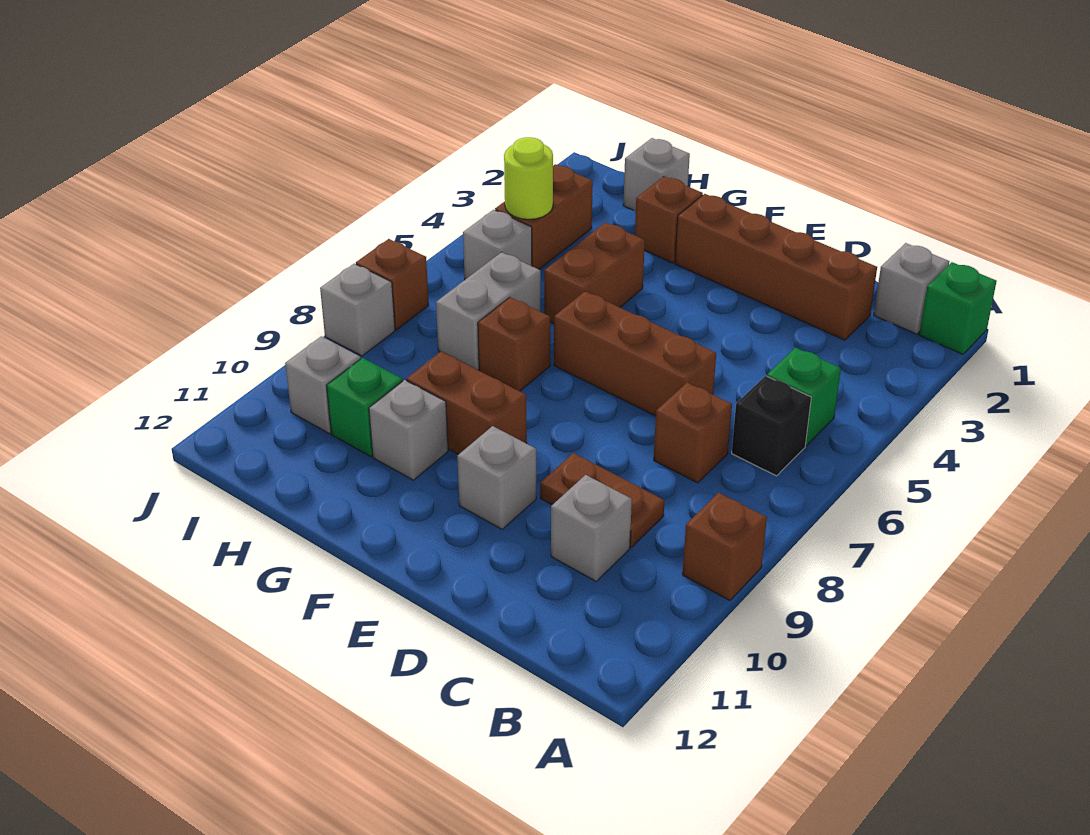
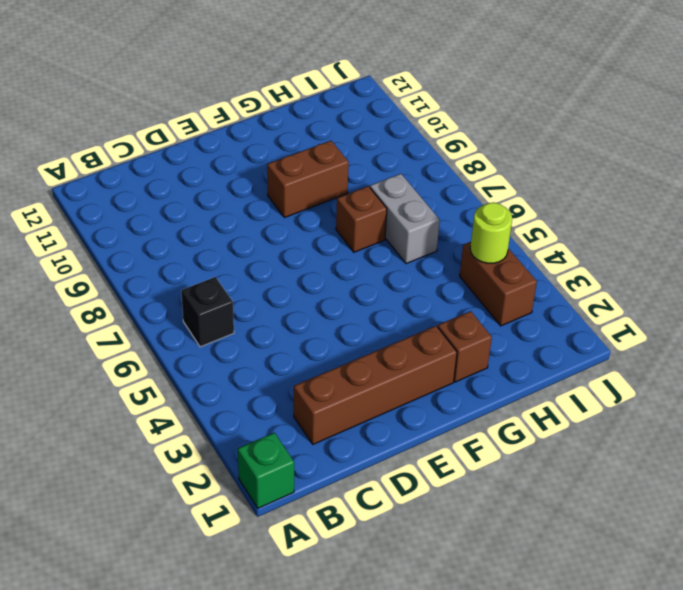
none -> brown 1x1 brick [682,493,767,600]
none -> grey 1x1 brick [874,243,949,334]
none -> green 1x1 brick [767,347,841,445]

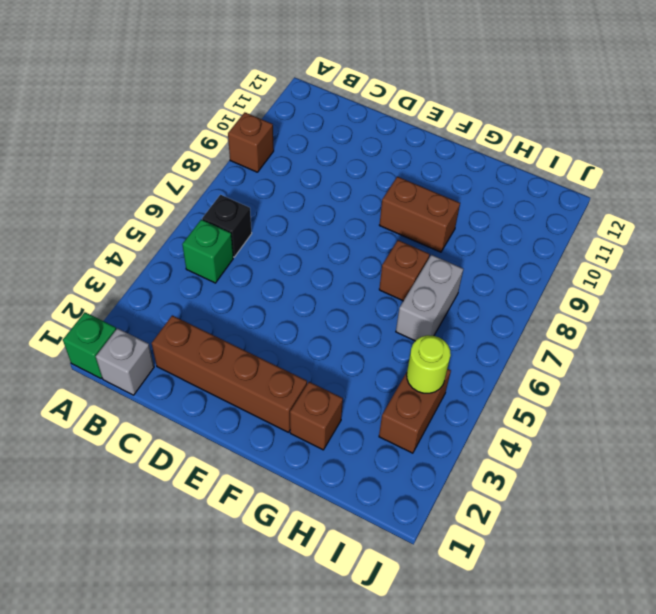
none -> brown 1x1 brick [654,383,732,483]
none -> brown 1x2 plate [540,453,665,547]
none -> grey 1x1 brick [551,475,632,581]

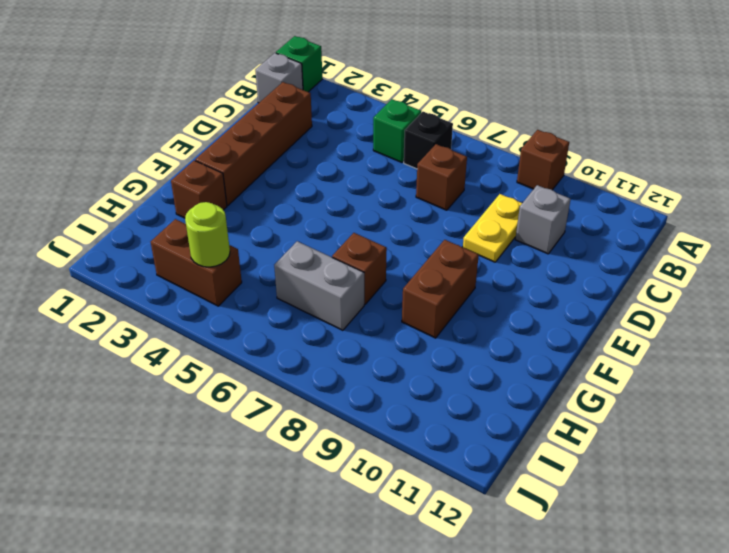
yellow 1x2 plate [463,194,522,262] -> brown 1x2 plate [540,453,665,547]
none -> brown 1x3 brick [554,291,716,416]
none -> grey 1x1 brick [457,426,536,529]
none -> brown 1x2 brick [544,222,645,323]

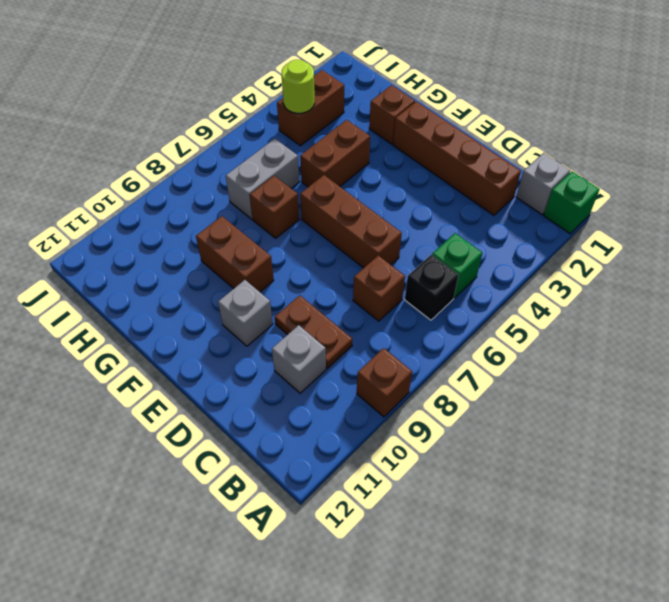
none -> grey 1x1 brick [369,380,448,480]
none -> grey 1x1 brick [623,138,690,211]
none -> green 1x1 brick [326,358,403,457]

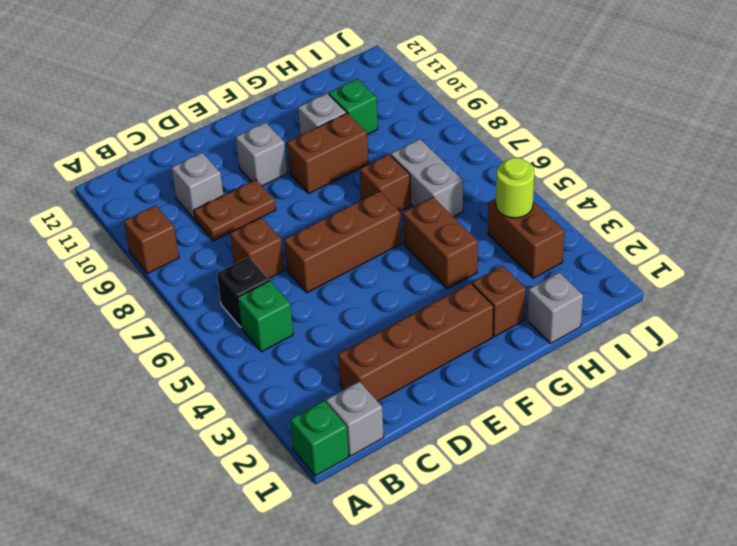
none -> grey 1x1 brick [463,210,532,279]
none -> grey 1x1 brick [285,336,361,434]
none -> brown 1x1 brick [356,239,429,330]

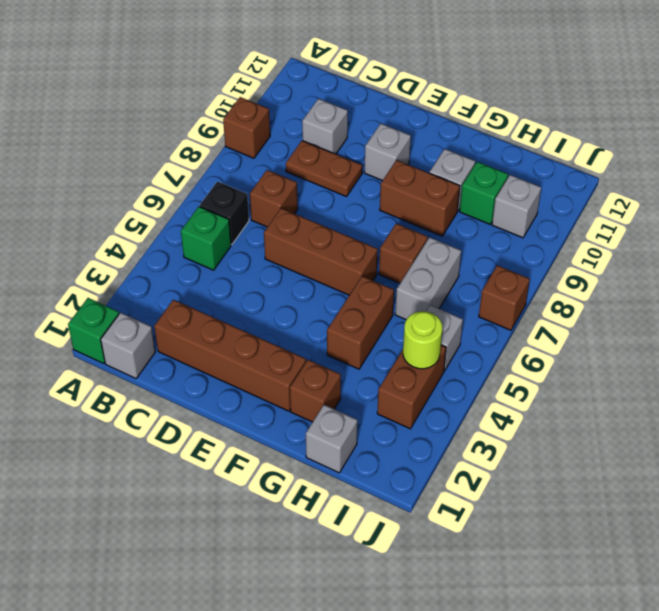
none -> grey 1x1 brick [320,264,395,356]

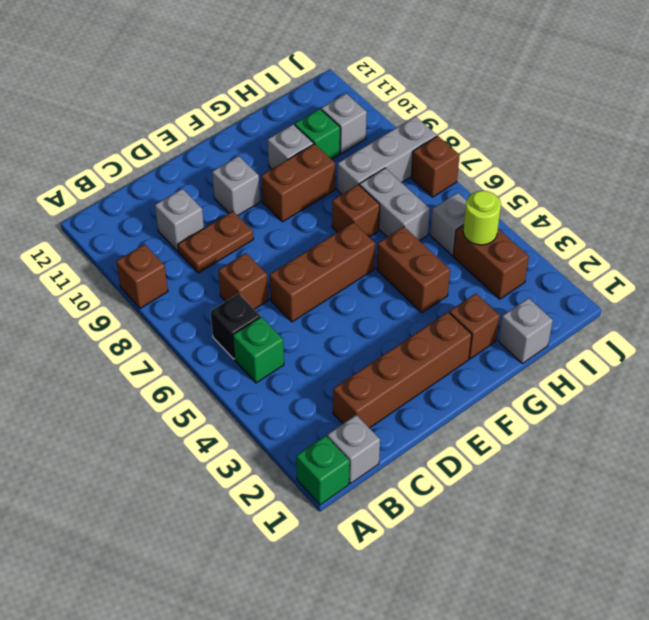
grey 1x3 brick [337,116,437,194] -> grey 1x1 brick [320,264,395,356]

